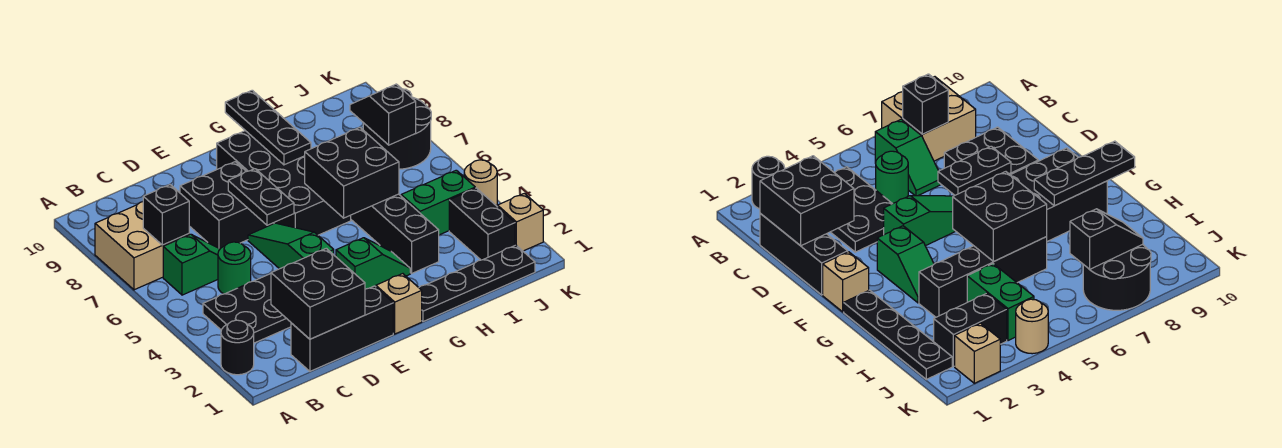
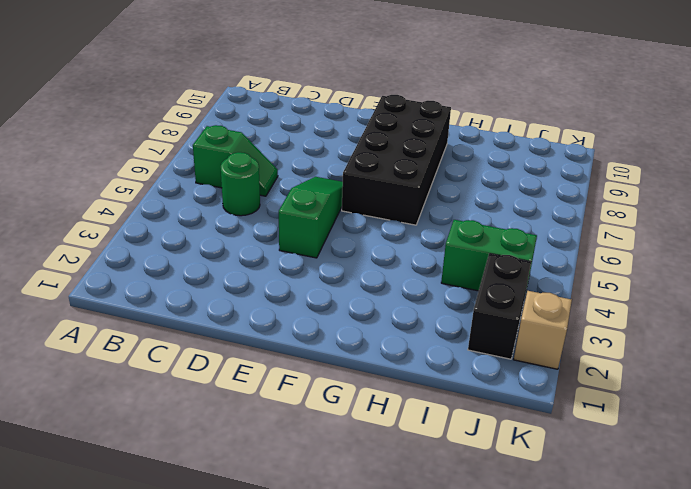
none -> black 1x1 round brick [221,320,254,375]
none -> tan 2x2 brick [95,202,189,290]
none -> black 2x3 plate [203,274,291,343]

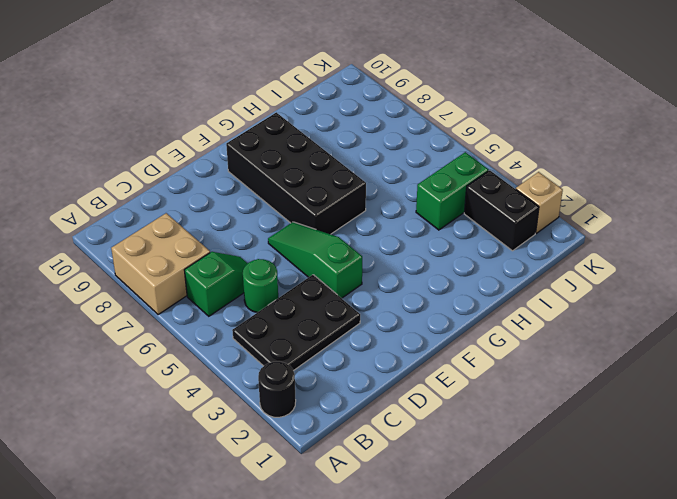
none -> black 1x3 brick [291,286,393,371]
none -> black 2x2 brick [180,162,274,249]
none -> tan 1x1 brick [376,274,422,334]

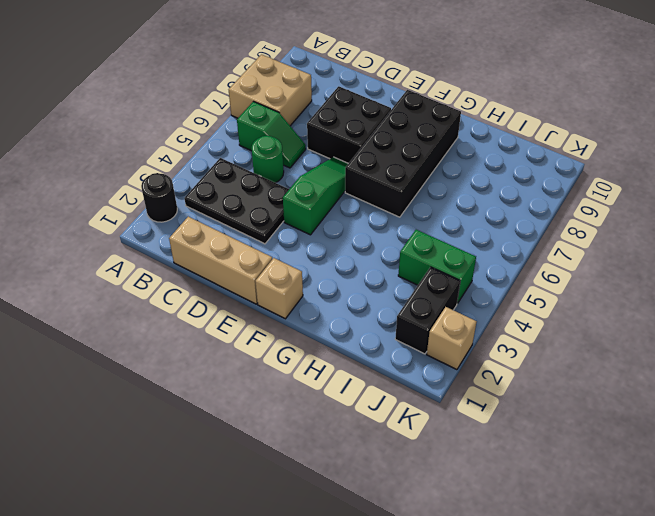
tan 1x3 brick [169,217,272,304] -> black 1x3 brick [291,286,393,371]
none -> green 1x2 slope [336,238,410,289]
none -> black 1x4 plate [419,245,535,322]
none -> black 1x4 brick [351,194,439,273]

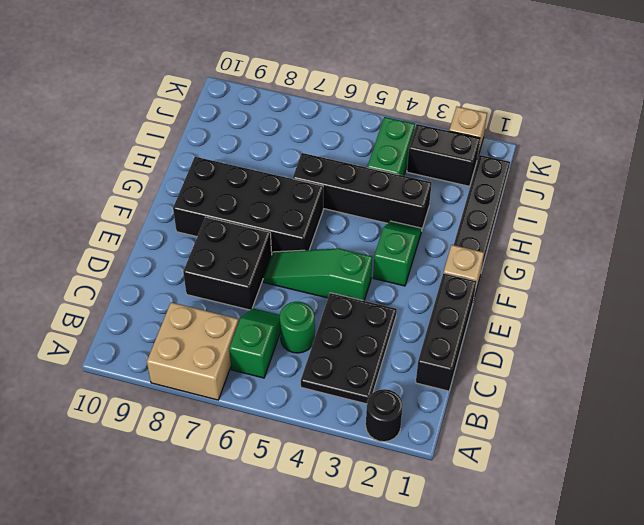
none -> black 2x2 round brick [363,89,431,169]
none -> tan 1x1 round brick [464,160,497,206]
none -> black 1x1 brick [143,185,189,245]

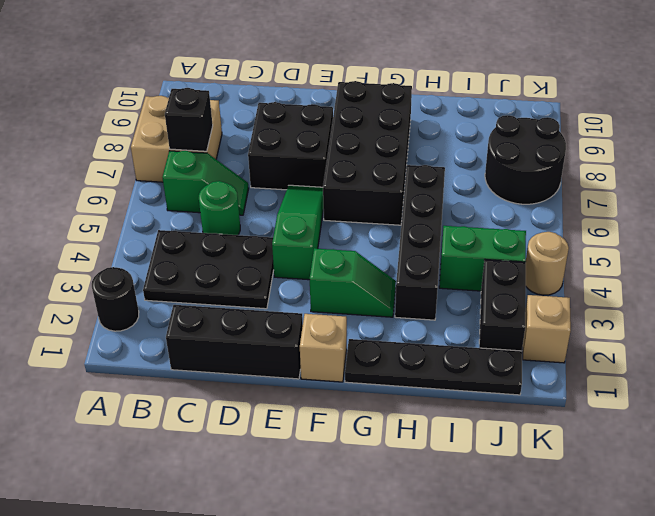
none -> black 2x2 brick [271,248,365,339]
none -> black 1x2 plate [228,169,294,225]
none -> black 2x2 brick [305,127,399,218]

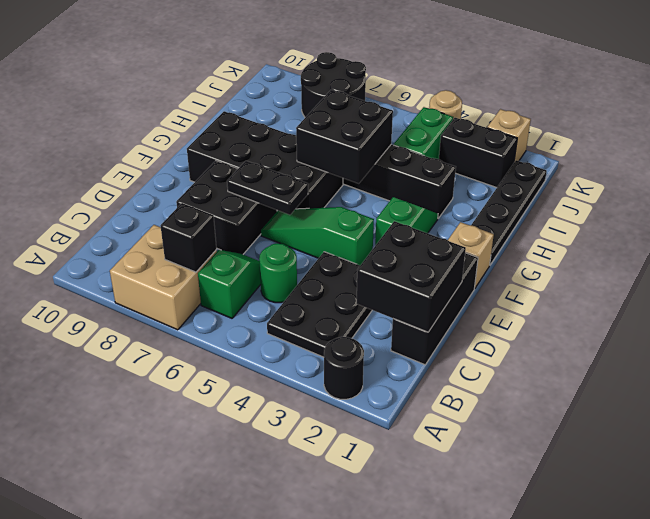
none -> black 1x3 plate [225,90,311,165]
none -> black 1x2 slope [350,84,416,145]

